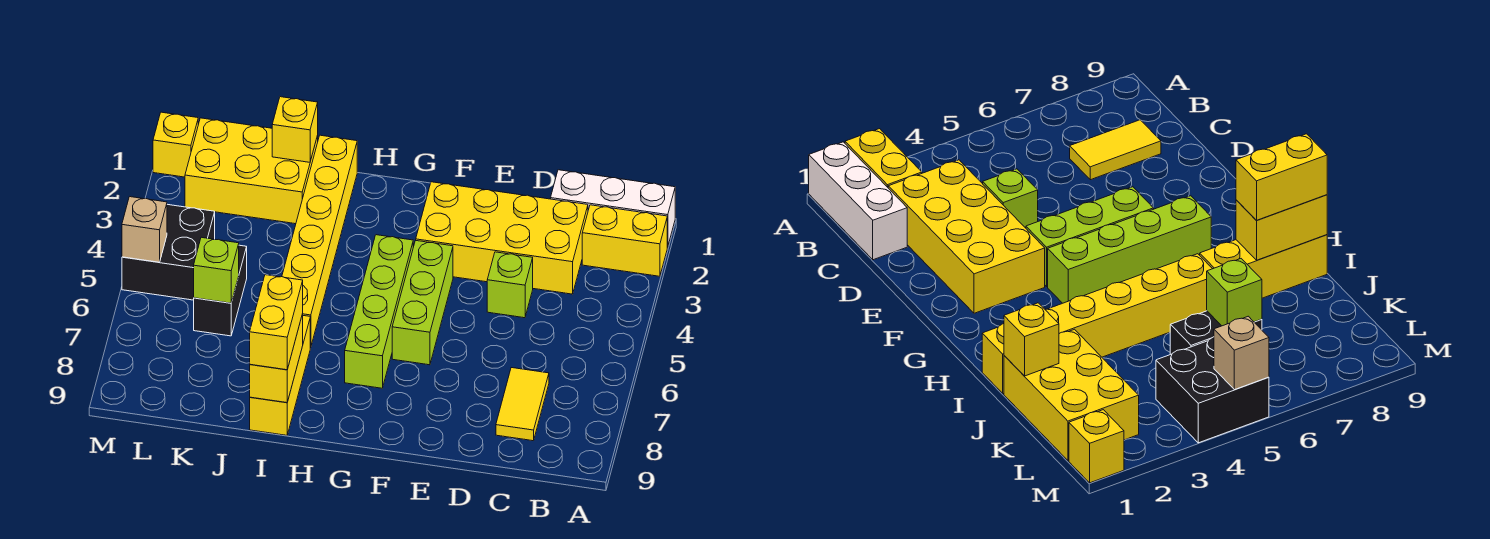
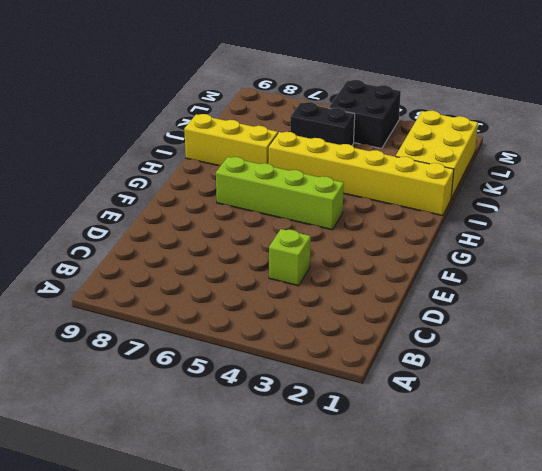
none -> white 1x3 brick [551,170,675,247]
none -> yellow 1x2 brick [582,205,667,276]
none -> yellow 2x4 brick [416,182,588,294]

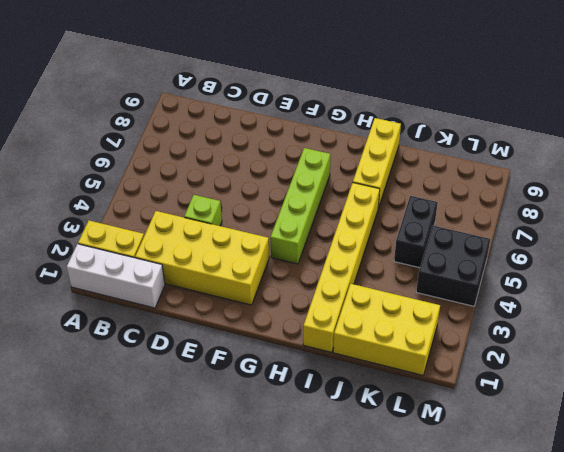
none -> yellow 1x2 tile [496,368,549,441]
none -> lime 1x3 brick [392,240,453,365]
none -> yellow 1x1 brick [153,112,198,177]

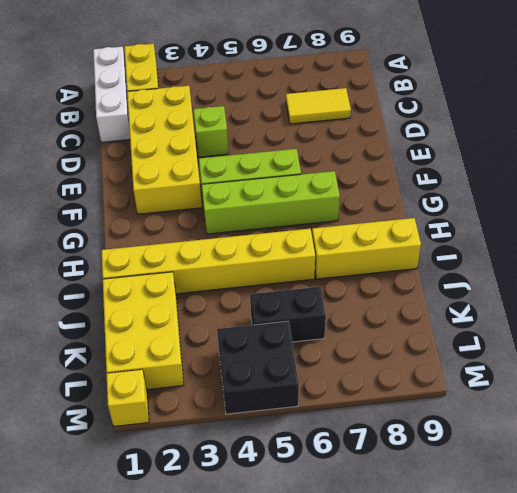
none -> yellow 1x2 brick [250,314,303,403]
none -> yellow 1x1 brick [272,97,318,162]
none -> lime 1x1 brick [194,237,239,303]

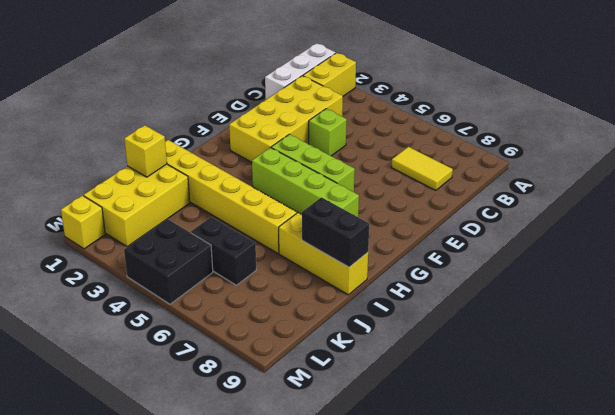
black 1x2 brick [302,197,369,267] -> yellow 1x2 brick [250,314,303,403]
none -> lime 1x1 brick [194,237,239,303]
none -> tan 1x1 brick [122,197,167,262]
none -> yellow 1x2 brick [250,275,303,370]

